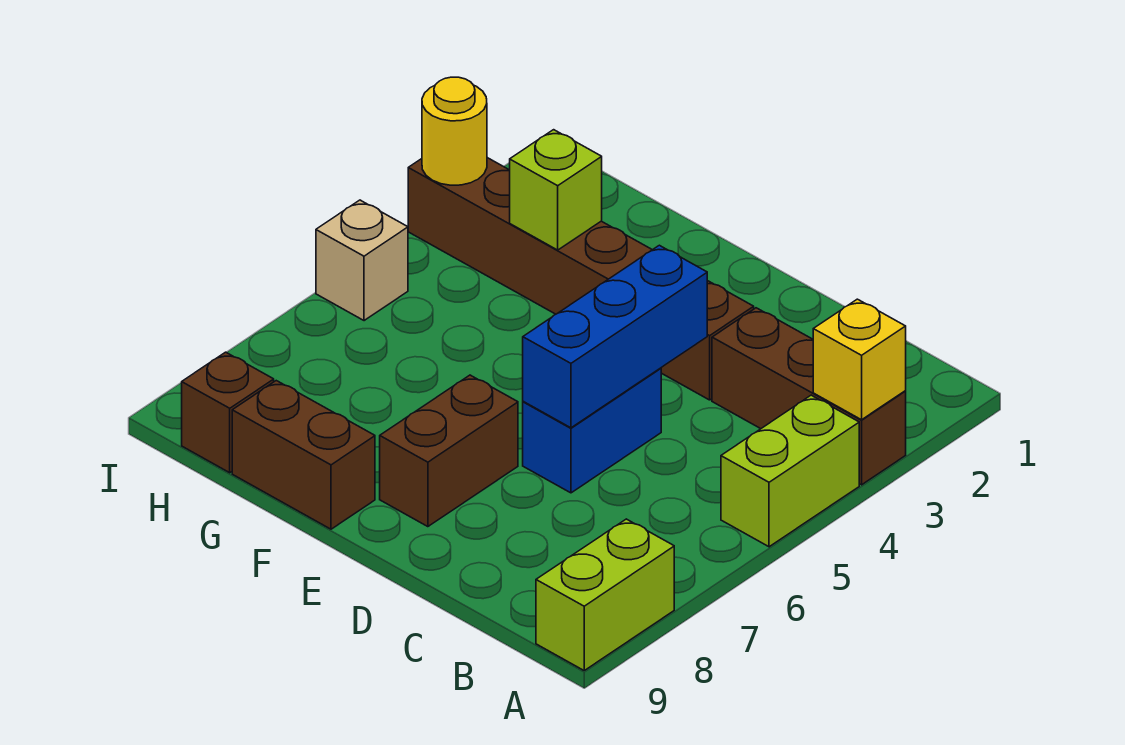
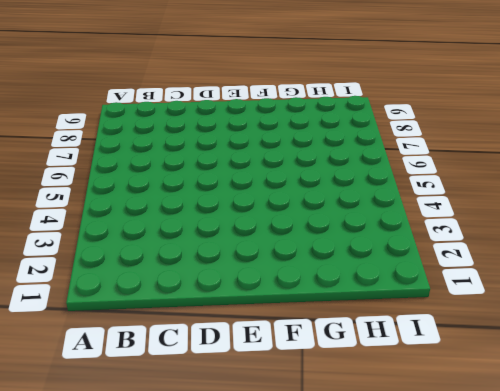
none -> brown 1x3 brick [712,308,906,485]
none -> lime 1x2 brick [721,395,859,547]
none -> lime 1x2 brick [536,519,674,670]

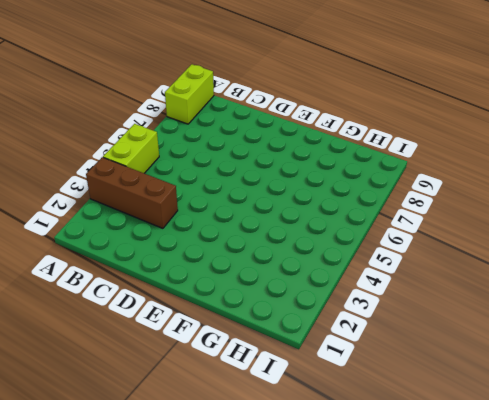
none -> brown 1x6 brick [408,158,754,400]
none -> blue 1x2 brick [523,368,661,493]
none -> brown 1x2 brick [380,375,518,527]

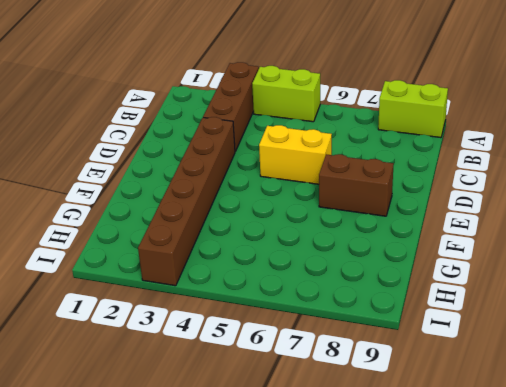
yellow 1x2 brick [259,125,332,184] -> blue 1x2 brick [523,368,661,493]
none -> brown 1x2 brick [232,381,375,529]
none -> brown 1x1 brick [182,352,274,473]
none -> tan 1x1 brick [316,200,408,321]

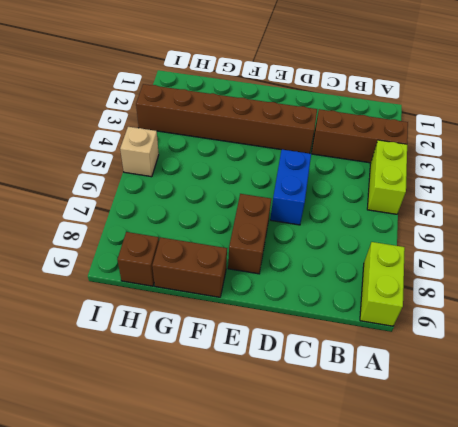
none -> yellow 1x1 brick [813,299,906,420]
none -> blue 1x3 brick [523,245,707,428]
none -> lime 1x1 brick [510,130,602,250]

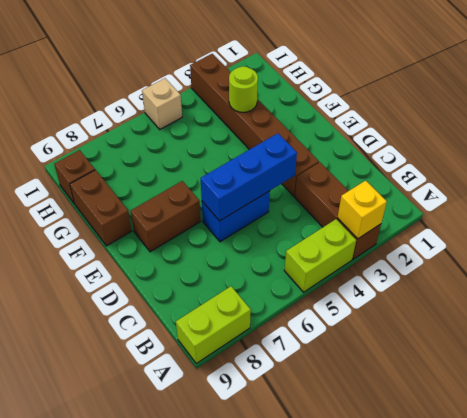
lime 1x1 round brick [229,66,258,112] -> lime 1x1 brick [510,130,602,250]
none -> yellow 1x1 round brick [422,77,487,185]

